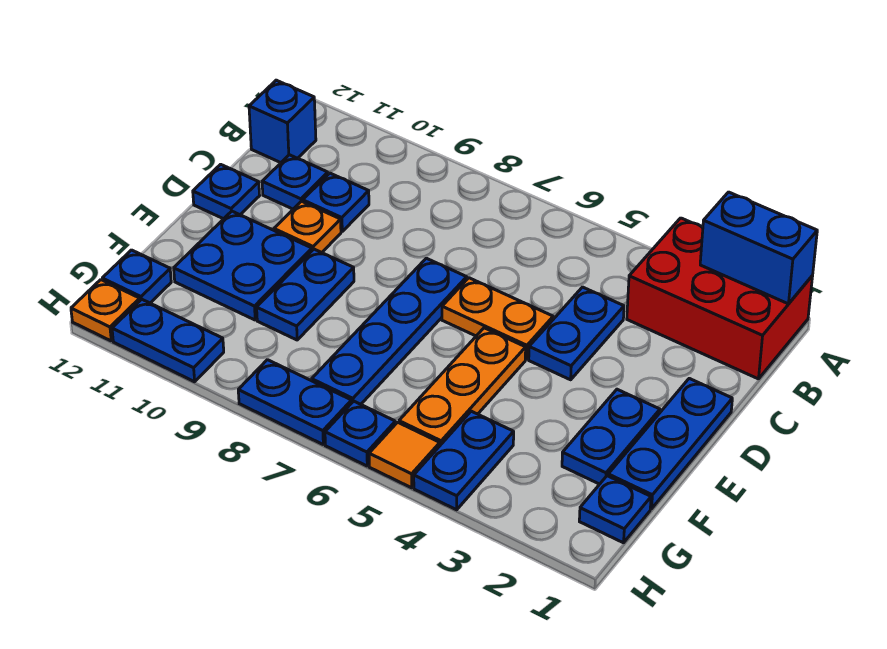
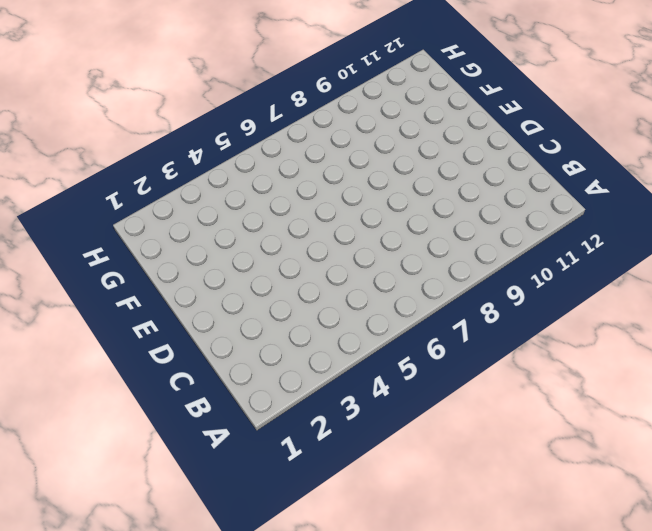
none -> red 2x3 brick [627,218,813,379]
none -> blue 1x1 brick [249,80,316,163]
none -> blue 1x2 plate [529,287,624,380]

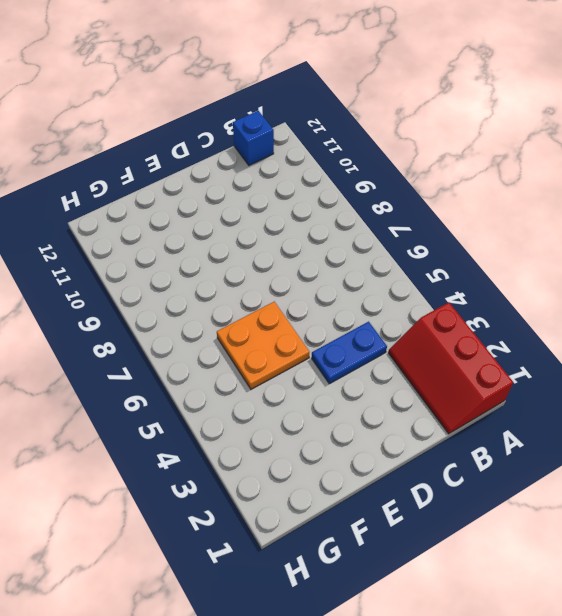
red 2x3 slope [388,302,513,434] -> red 2x3 brick [627,218,813,379]
orange 2x2 plate [217,302,309,389] -> orange 1x3 plate [399,328,526,445]
none -> blue 1x1 plate [303,173,369,231]
none -> blue 1x1 plate [262,155,328,209]
none -> blue 1x3 plate [608,378,732,509]

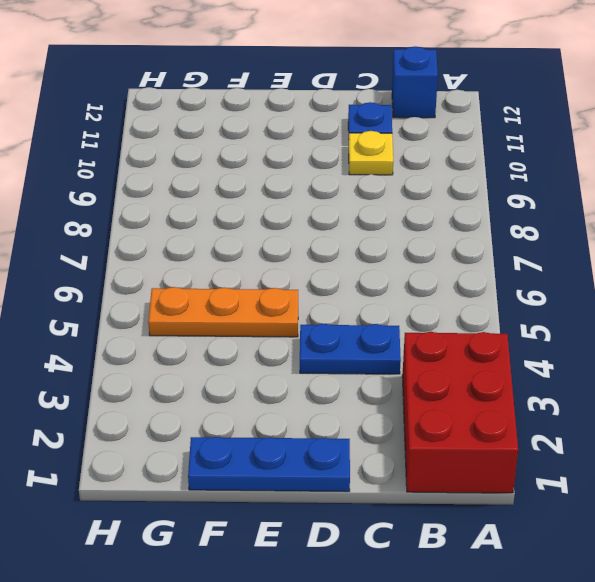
yellow 1x1 plate [349,131,393,175] -> blue 1x1 plate [303,173,369,231]
none -> orange 1x2 plate [442,278,553,359]
none -> blue 1x4 plate [312,258,467,404]
none -> orange 1x1 plate [274,201,341,253]

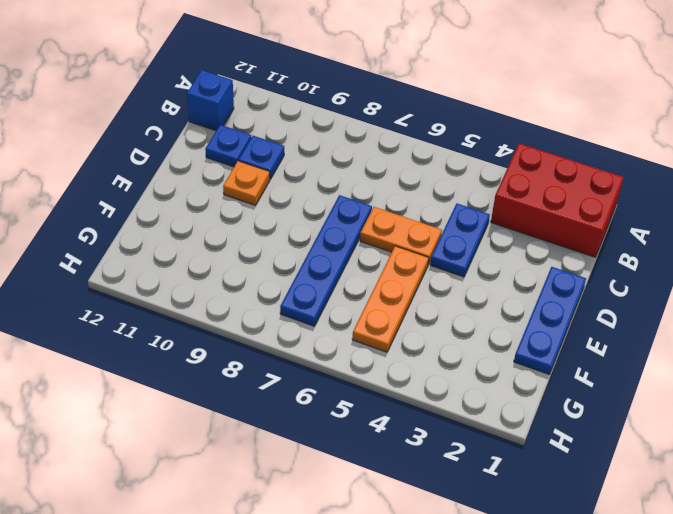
none -> blue 1x1 plate [193,164,260,219]
none -> blue 1x2 plate [562,389,660,484]
none -> blue 1x2 plate [257,249,354,340]

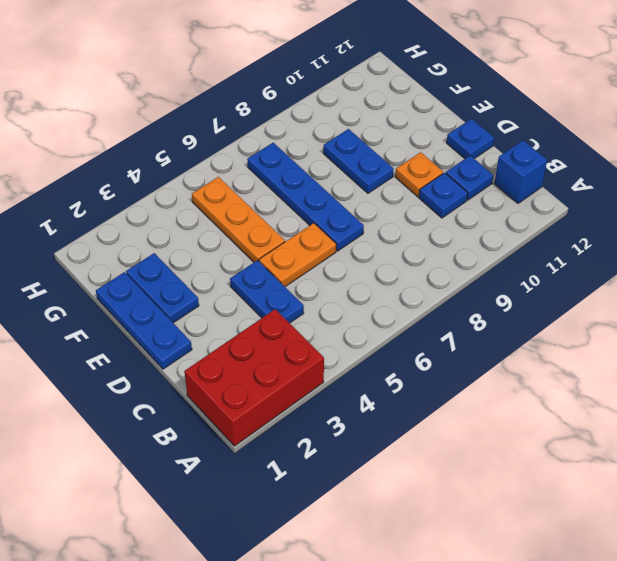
none -> blue 2x2 plate [174,211,312,320]
none -> blue 1x1 plate [579,476,651,543]
none -> blue 1x2 plate [414,411,514,510]

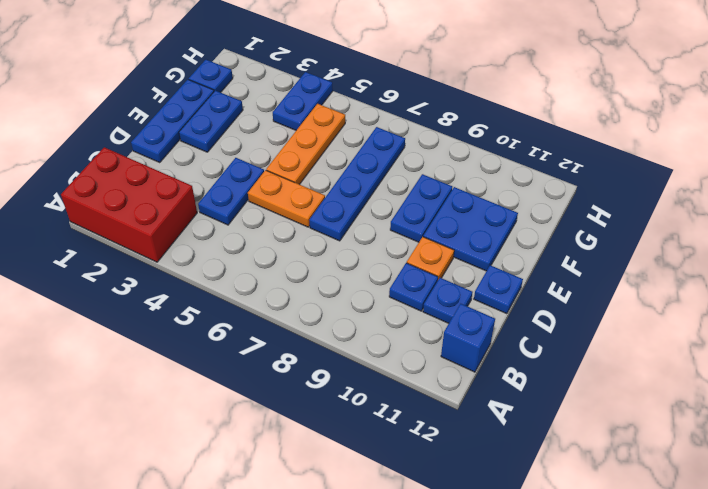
none -> blue 1x1 plate [102,250,171,303]
none -> orange 1x1 tile [369,422,440,488]
none -> blue 1x1 plate [325,401,395,466]

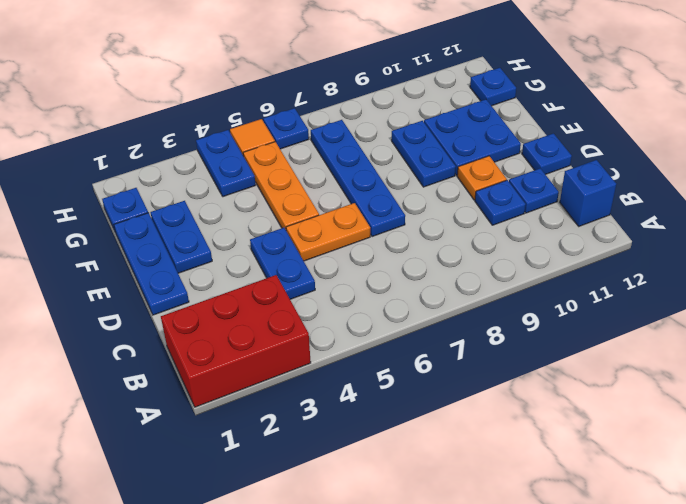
none -> blue 1x2 plate [238,360,352,444]
none -> blue 1x2 plate [112,299,224,382]
none -> orange 1x1 plate [71,280,140,341]

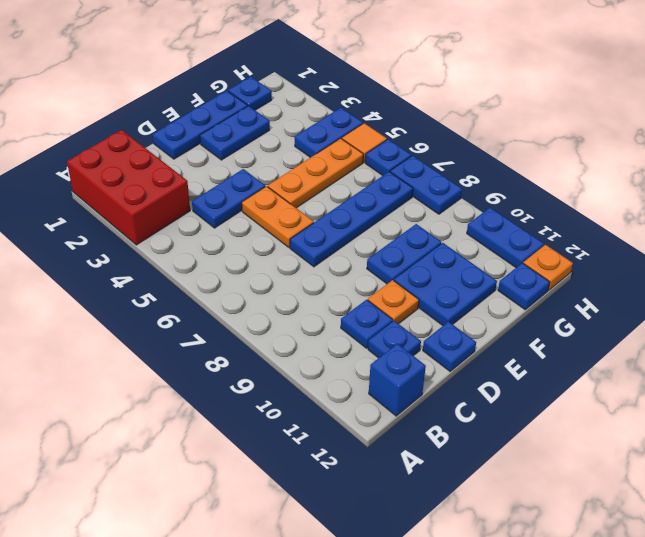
none -> blue 1x2 brick [700,192,817,304]

